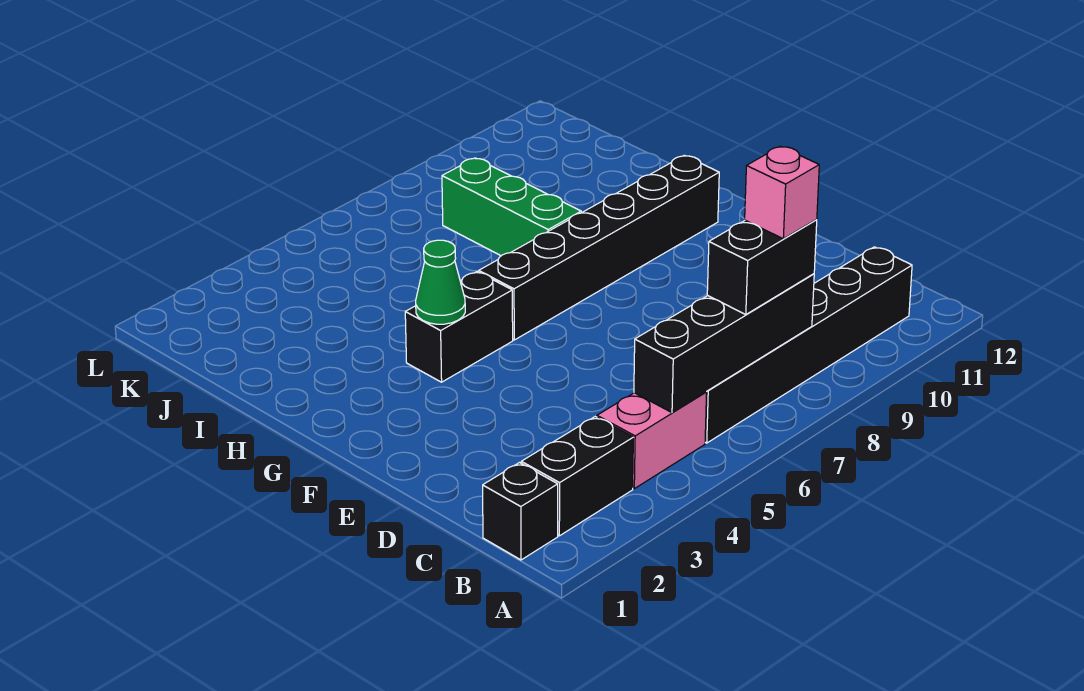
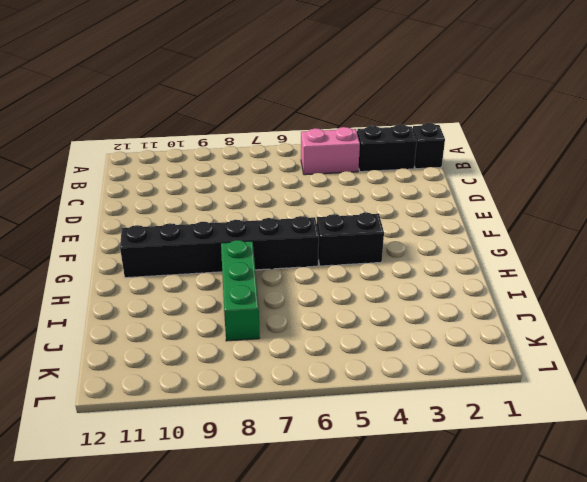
none -> black 1x6 brick [705,247,912,443]
none -> black 1x4 brick [634,274,814,413]

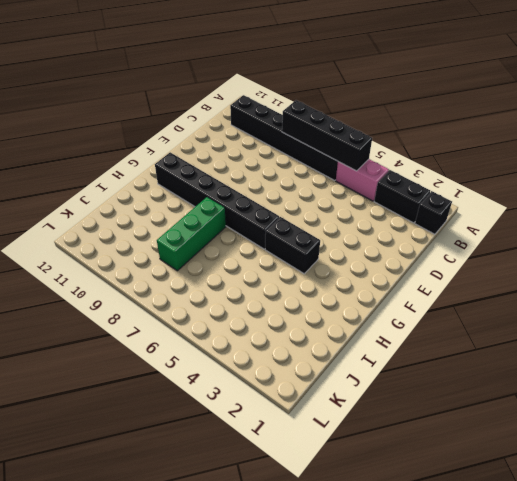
none -> green 1x1 cone [416,240,465,324]
none -> black 1x2 brick [707,220,817,315]

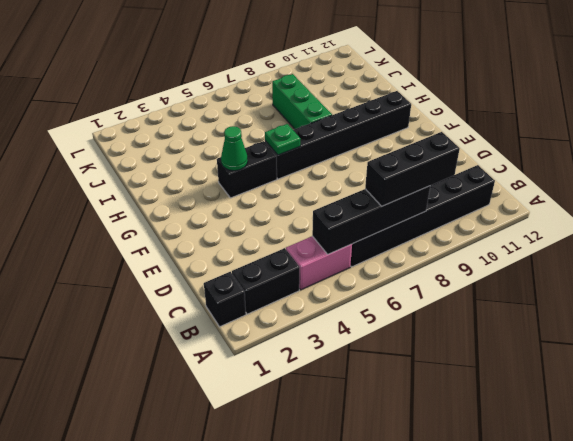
black 1x3 brick [365,132,460,206] -> black 1x2 brick [707,220,817,315]
green 1x1 plate [265,124,301,155] -> none
none -> pink 1x1 brick [745,146,819,239]

